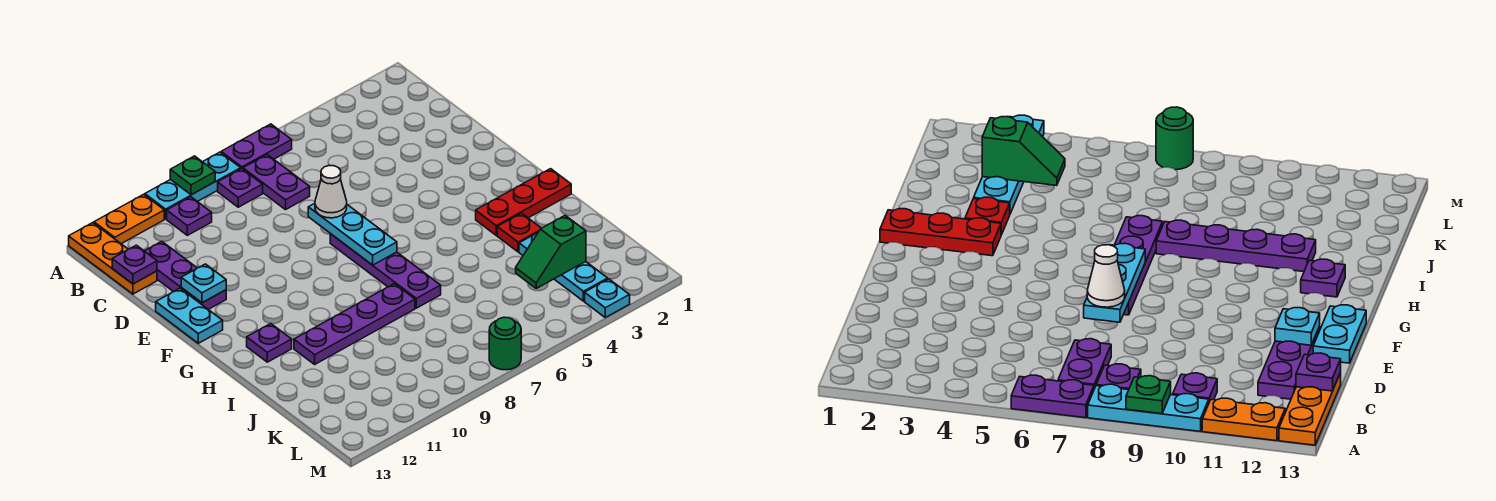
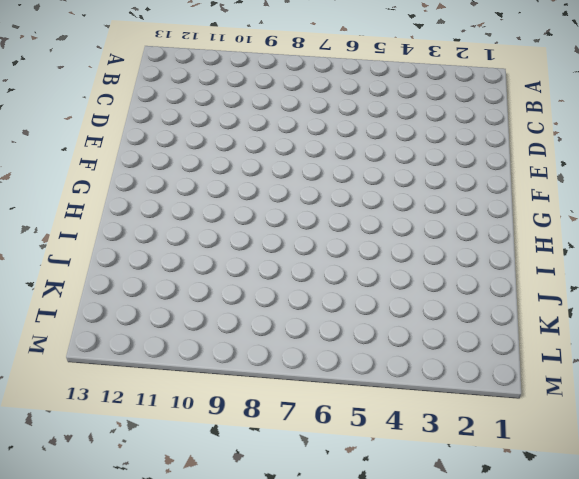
none -> purple 1x2 plate [221,124,292,169]
none -> cyan 1x3 plate [145,152,241,219]
none -> orange 1x2 plate [94,194,164,244]

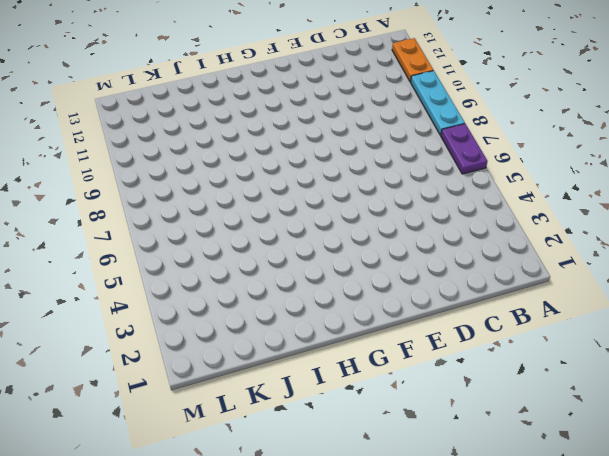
none -> orange 1x3 plate [69,223,157,294]
none -> purple 1x2 plate [243,155,310,210]
none -> purple 1x1 plate [218,169,263,207]

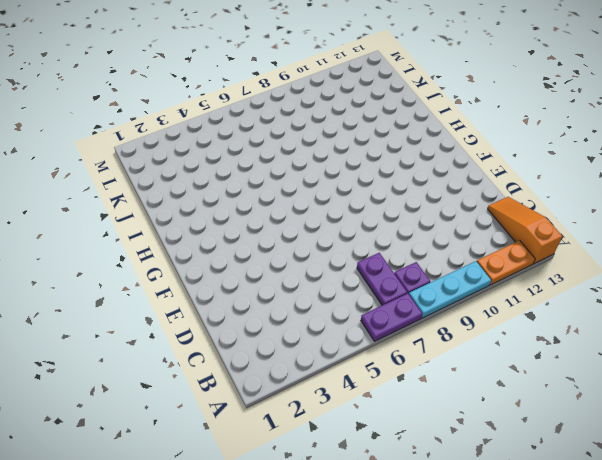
orange 1x3 slope [488,197,562,264] -> orange 1x3 plate [69,223,157,294]
none -> purple 1x1 plate [167,197,212,235]
none -> purple 1x3 plate [145,241,226,309]
none -> cyan 1x2 plate [156,288,223,343]

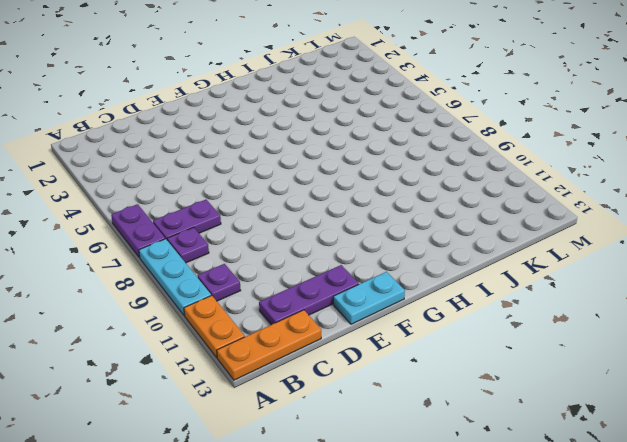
none -> purple 1x4 plate [330,234,441,308]
none -> red 1x3 plate [476,169,571,235]
none -> purple 1x1 plate [247,324,292,362]

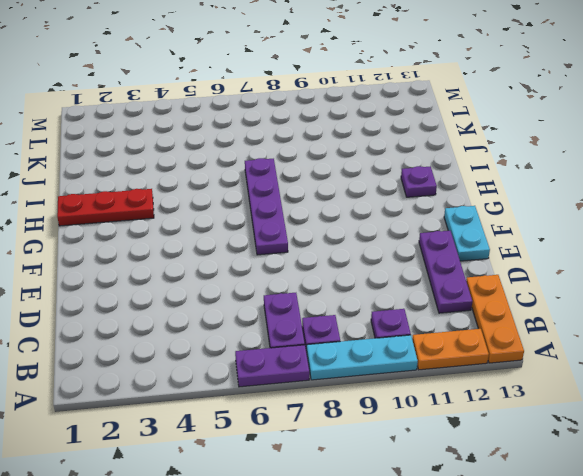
none -> red 1x1 plate [497,213,541,252]
none -> purple 1x4 plate [294,284,415,364]
none -> cyan 1x3 plate [519,233,608,301]

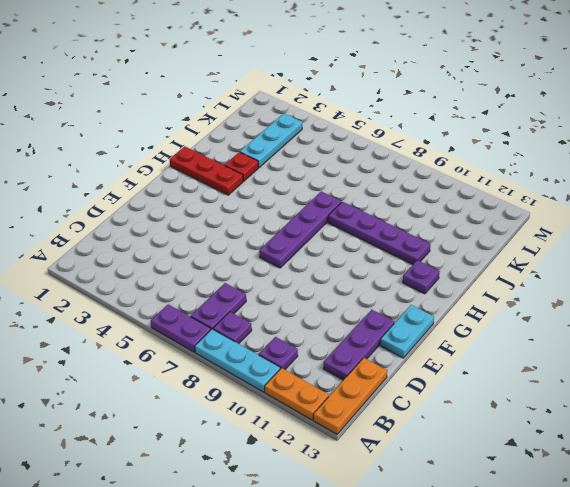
none -> cyan 1x1 plate [585,279,630,317]
none -> green 1x1 round brick [489,317,521,370]
none -> green 1x1 plate [170,156,215,195]

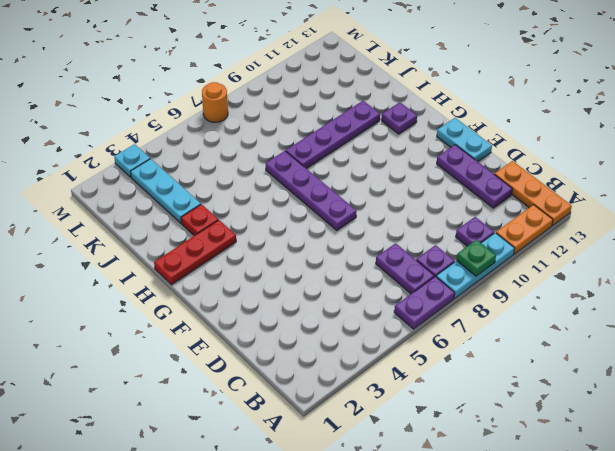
orange 1x1 round brick [202,82,228,122] -> green 1x1 round brick [489,317,521,370]
none -> purple 1x1 plate [112,245,157,284]
none -> cyan 1x3 plate [308,203,397,265]
none -> cyan 1x1 plate [181,264,226,303]

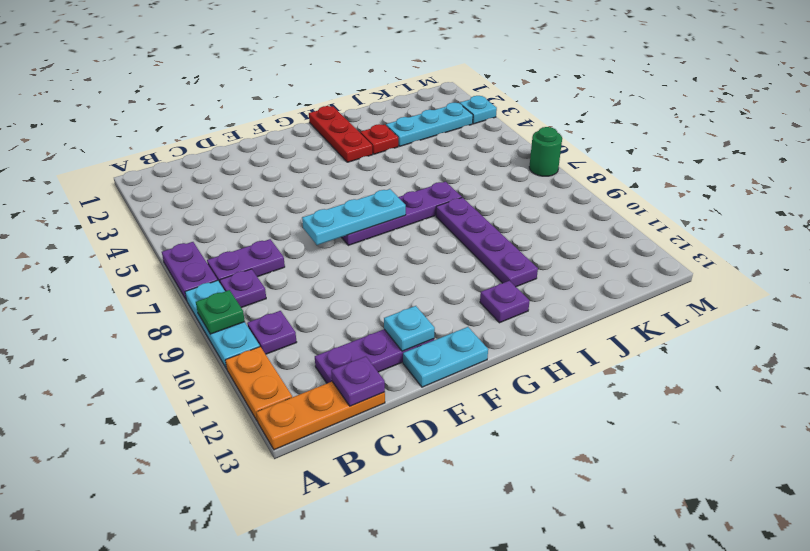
none -> green 1x2 slope [516,216,586,288]
none -> white 1x1 cone [315,166,347,218]

